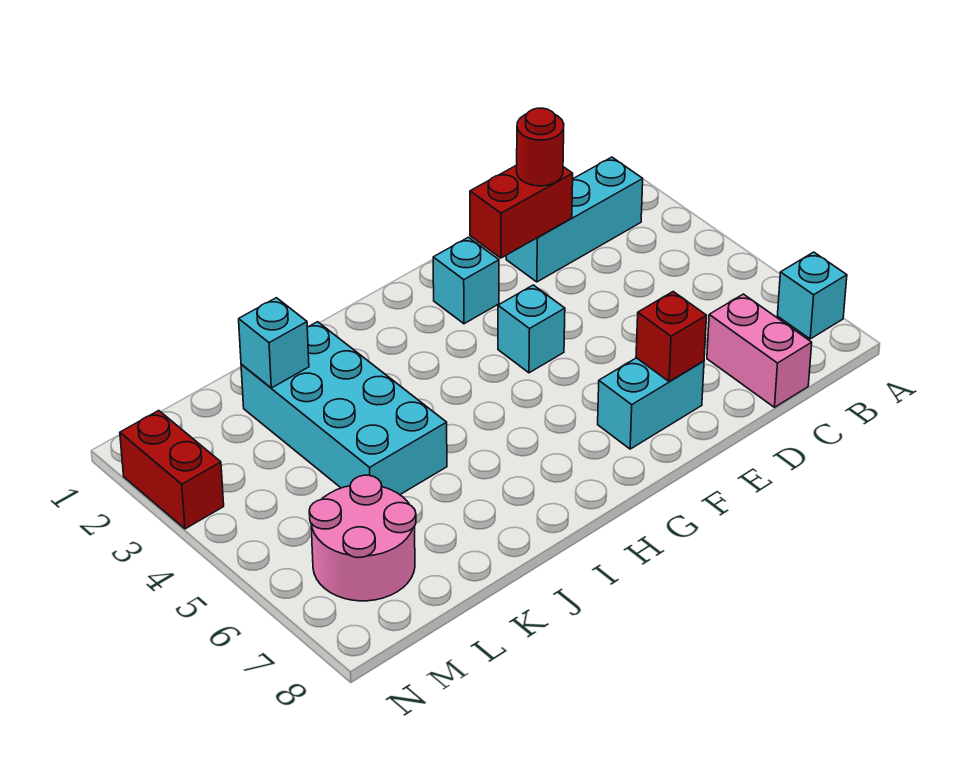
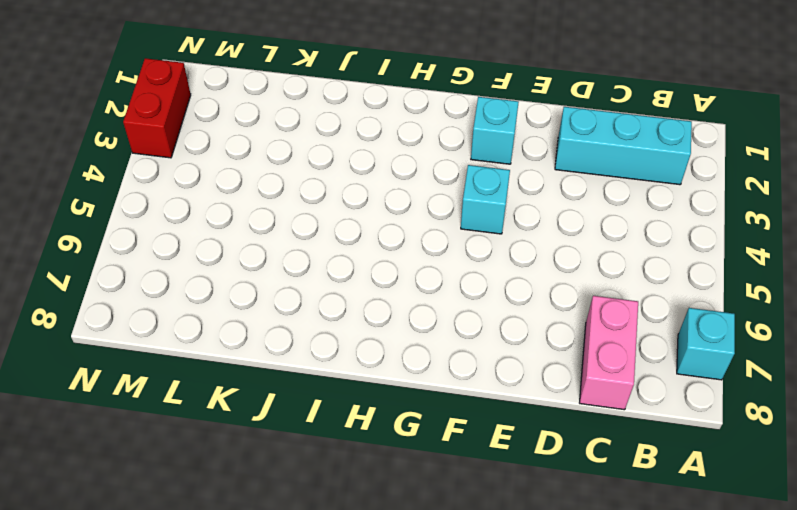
none -> cyan 1x2 brick [598,358,704,449]
none -> cyan 2x4 brick [241,322,447,495]
none -> pink 2x2 round brick [309,475,416,601]

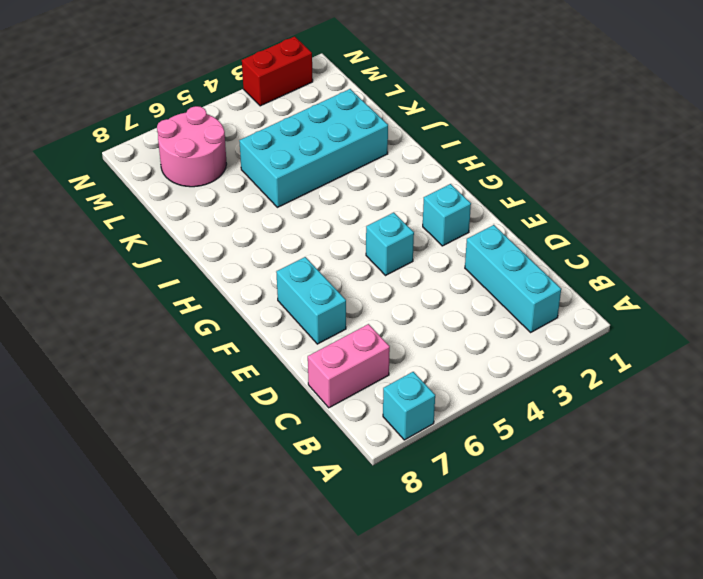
none -> red 1x2 brick [470,165,573,258]
none -> red 1x1 brick [636,292,707,382]
none -> cyan 1x1 brick [239,298,309,388]

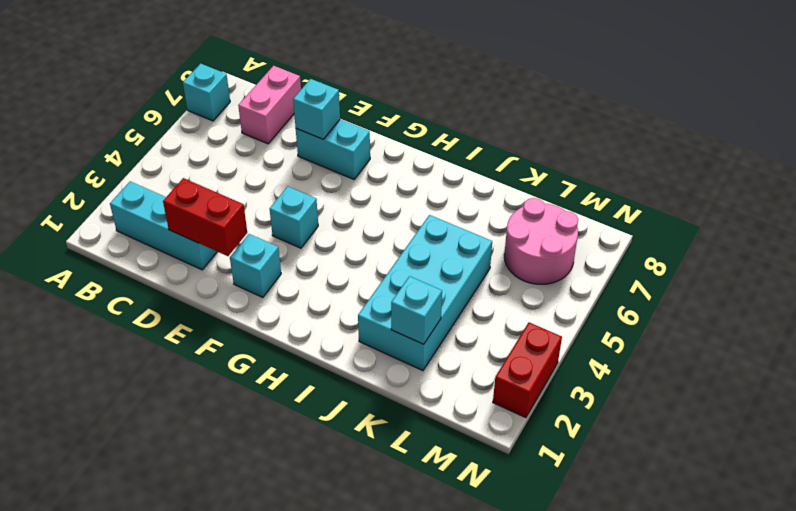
cyan 1x1 brick [293,79,340,139] -> red 1x1 brick [636,292,707,382]
none -> red 1x1 round brick [517,108,564,186]

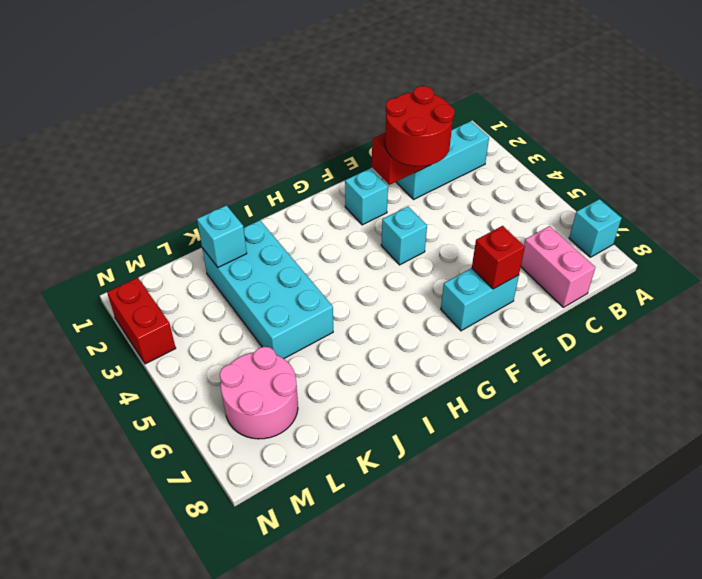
red 2x2 round brick [385,86,455,166] -> red 1x1 round brick [517,108,564,186]

